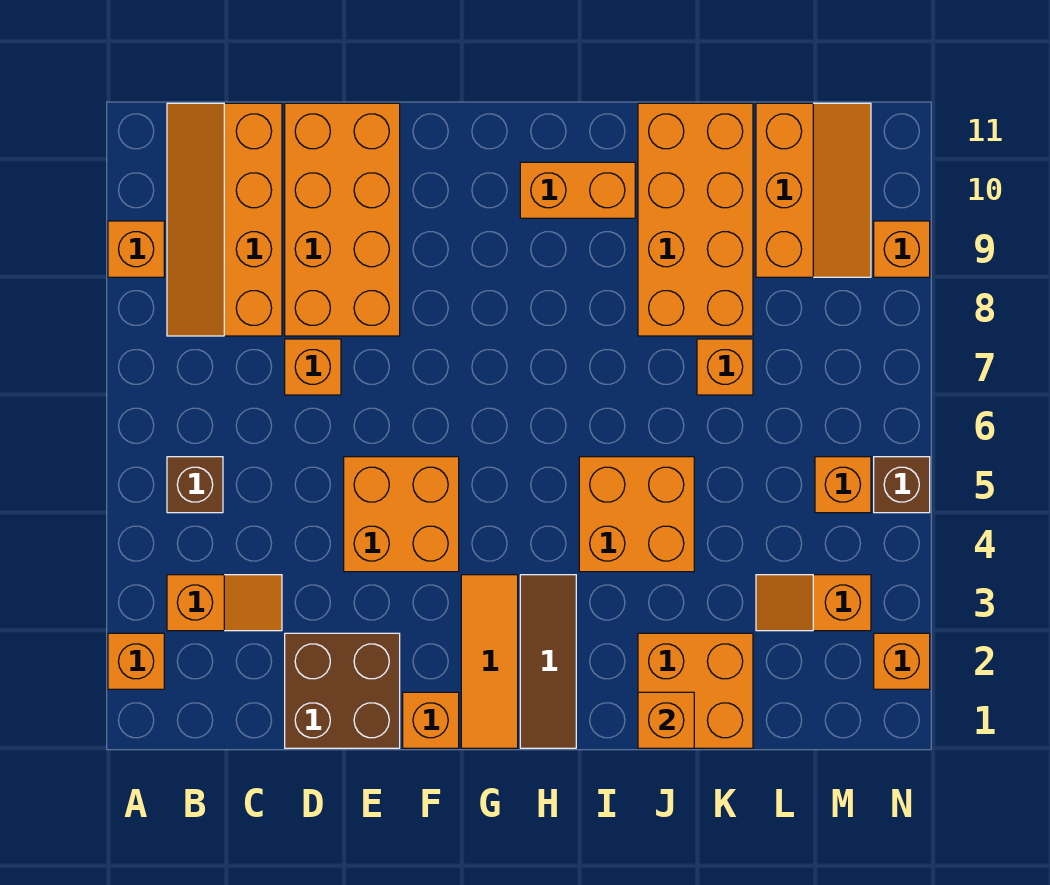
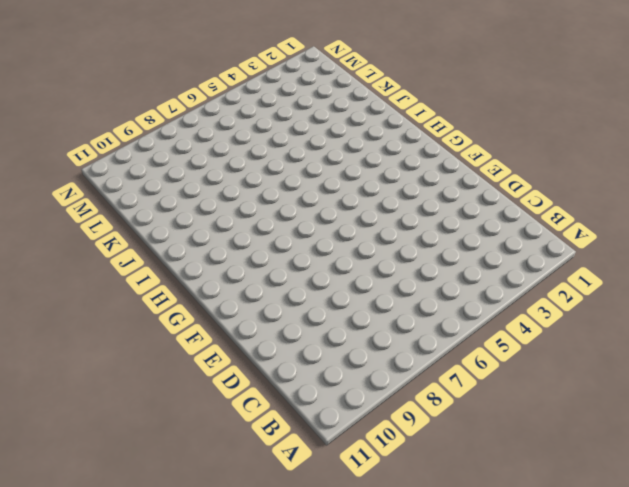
none -> orange 1x1 brick [108,633,164,689]
none -> orange 1x1 brick [108,221,164,277]
none -> orange 1x2 slope [167,575,282,631]

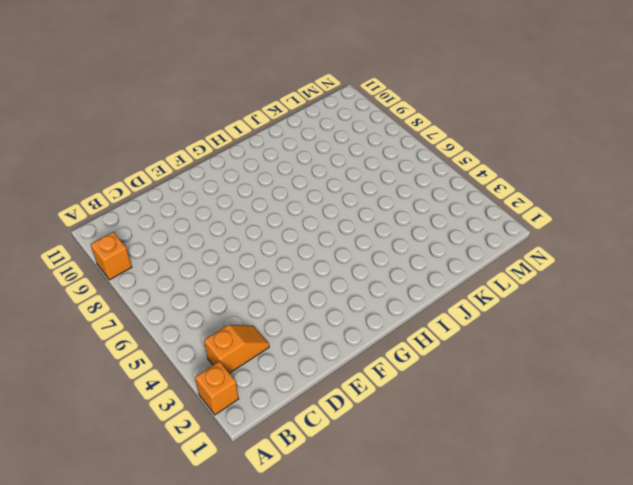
none -> brown 1x1 brick [167,457,223,513]
none -> orange 2x4 slope [167,103,282,336]
none -> brown 2x2 brick [285,633,400,748]

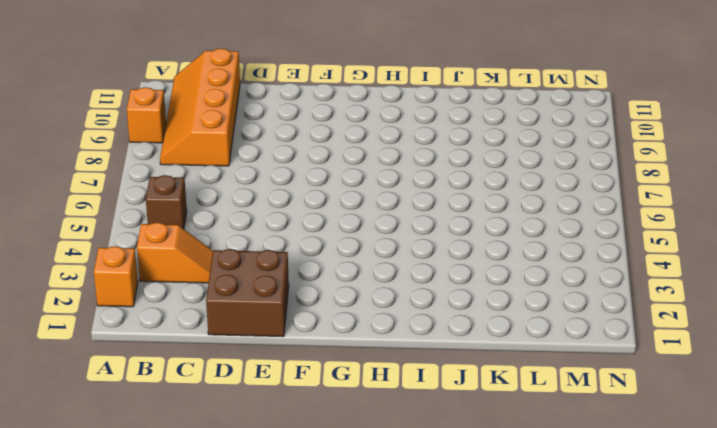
none -> orange 1x1 brick [285,339,341,395]
none -> orange 2x4 brick [285,103,400,336]
none -> orange 2x2 brick [344,457,459,572]

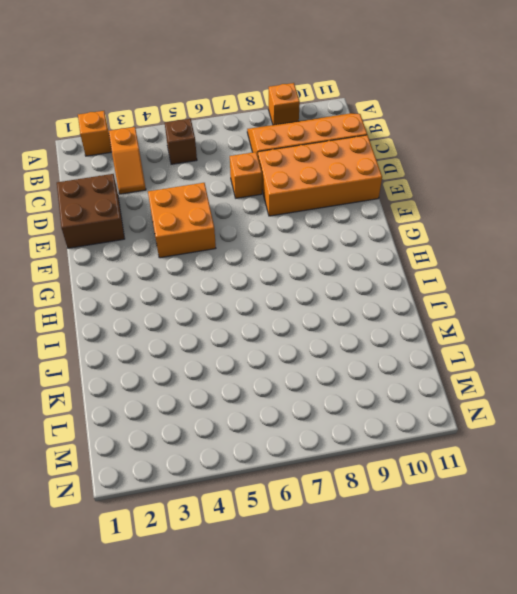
none -> orange 1x1 brick [403,692,459,748]
none -> orange 1x3 tile [461,575,518,748]
none -> brown 1x3 tile [520,575,576,748]

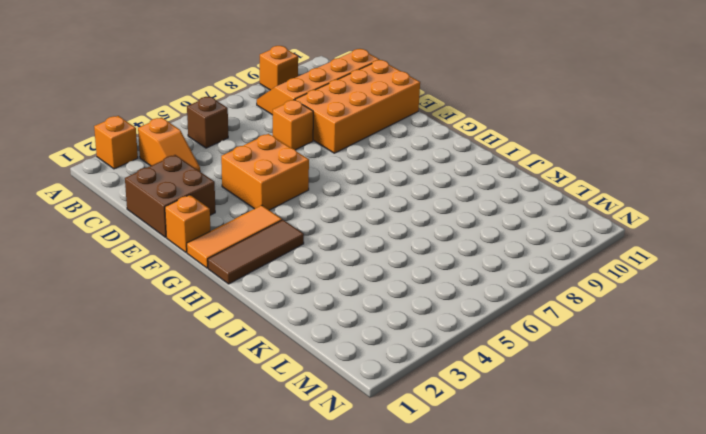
none -> orange 1x2 brick [520,162,635,218]
none -> orange 2x2 brick [579,457,694,572]
none -> orange 2x2 brick [638,633,753,748]

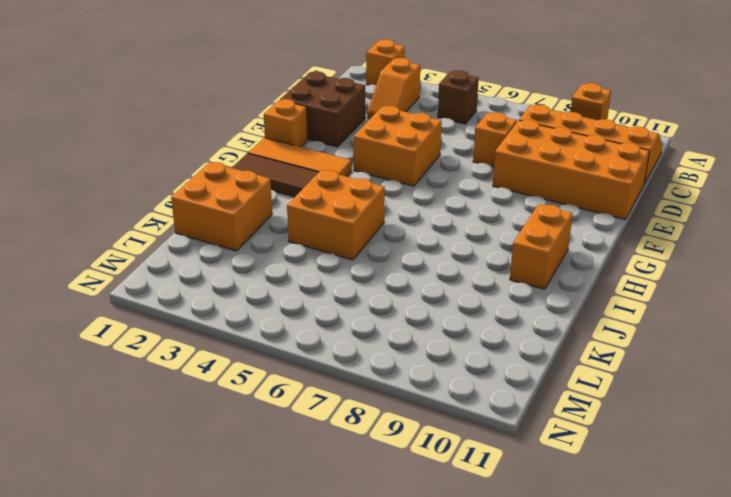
none -> orange 2x4 brick [638,103,753,336]
none -> orange 1x1 brick [697,339,753,395]
none -> orange 1x2 slope [756,575,871,631]

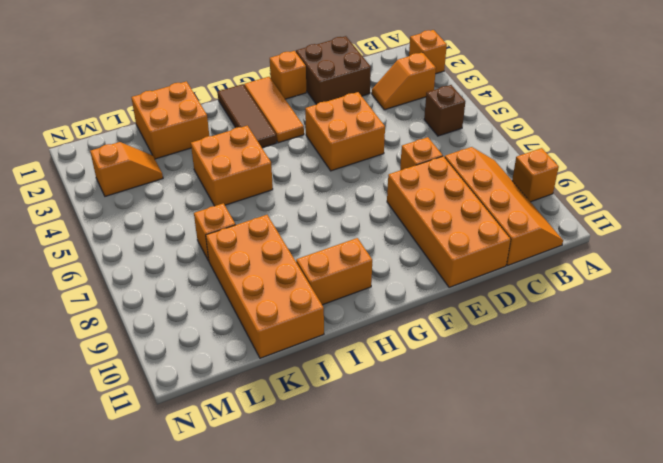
none -> orange 2x3 slope [756,103,871,277]
none -> orange 1x1 brick [815,457,871,513]
none -> orange 1x1 brick [874,633,930,689]

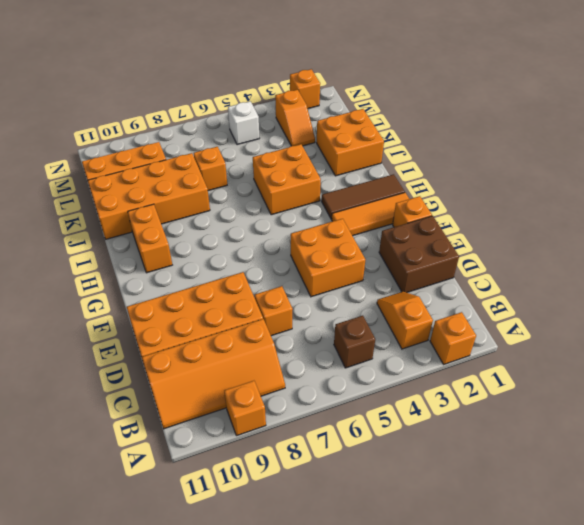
white 1x1 brick [228,101,260,145] -> orange 1x1 brick [815,457,871,513]
none -> brown 1x1 brick [874,457,930,513]
none -> orange 1x1 brick [874,221,930,277]
none -> orange 1x1 brick [638,692,694,748]

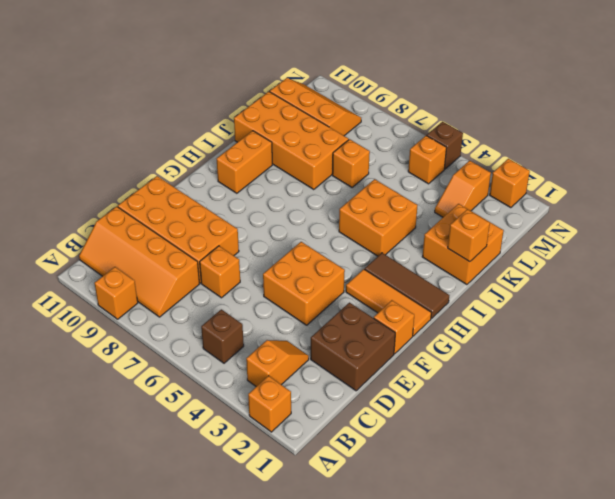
none -> orange 1x1 brick [874,221,930,277]

